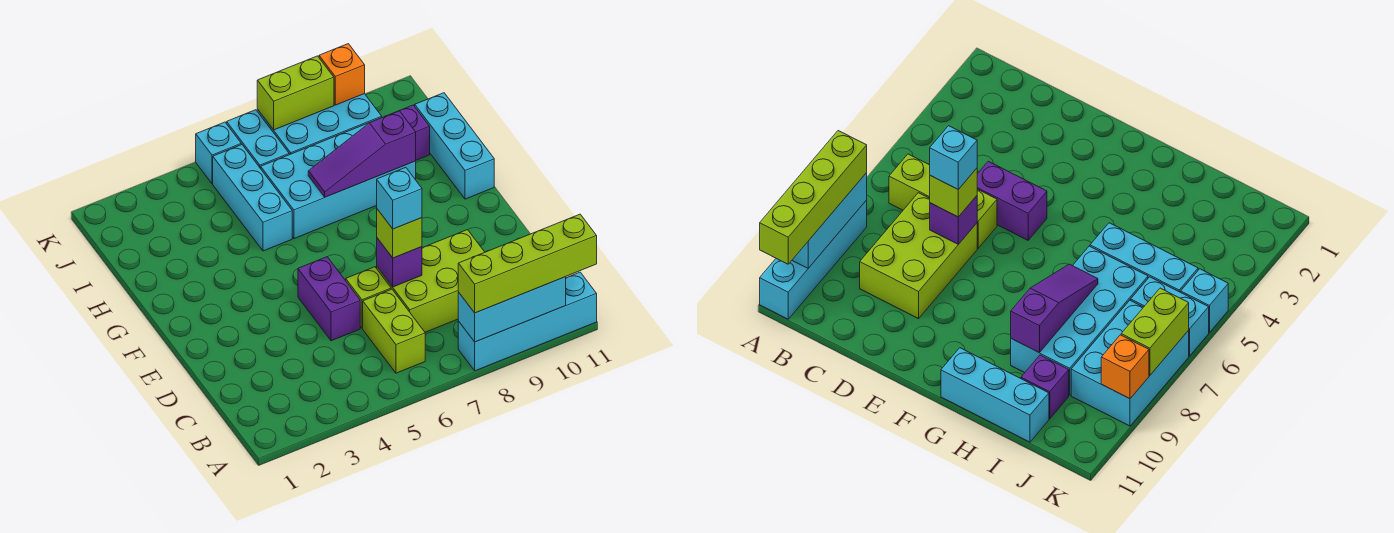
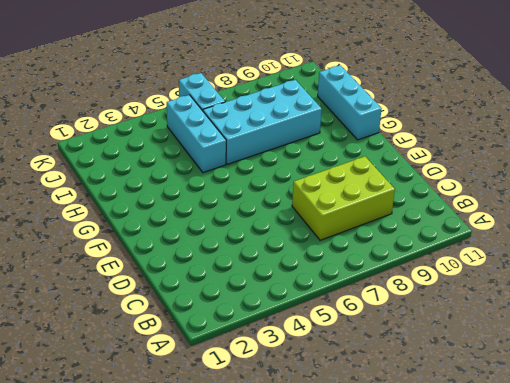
none -> cyan 1x4 brick [458,272,597,371]
none -> lime 1x2 brick [363,289,425,373]
none -> purple 1x2 brick [298,257,360,341]

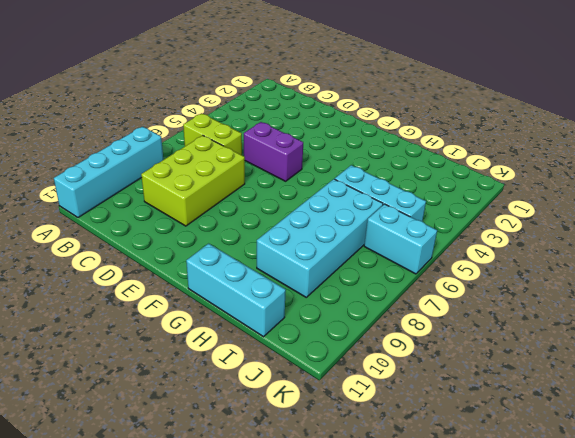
none -> lime 1x1 brick [346,267,391,328]
none -> purple 1x1 brick [400,105,430,160]
none -> cyan 2x3 brick [257,94,382,155]

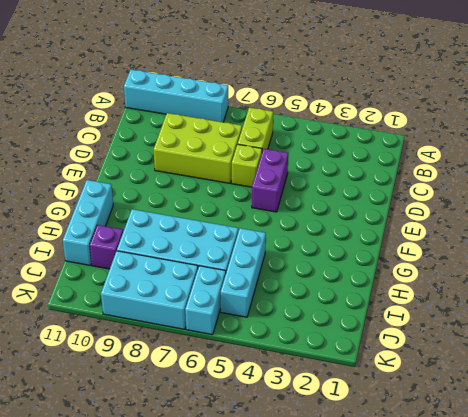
none -> cyan 1x1 brick [196,122,241,184]
none -> cyan 1x3 brick [458,277,566,342]
none -> purple 1x1 brick [377,238,422,287]

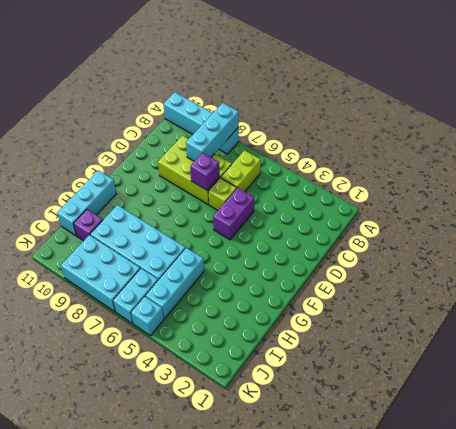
cyan 1x3 brick [186,103,239,161] -> cyan 1x3 brick turned to [458,277,566,342]
none -> purple 1x3 slope [308,111,416,197]
none -> lime 1x2 brick [257,56,334,130]
none -> orange 1x1 brick [319,44,365,105]

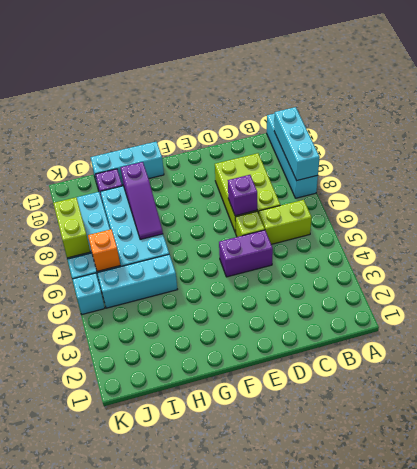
orange 1x1 brick [88,229,120,271] -> orange 1x1 brick moved to [319,44,365,105]
none -> lime 1x4 brick [458,214,597,313]
none -> lime 1x1 brick [377,209,422,258]
none -> cyan 1x1 brick [377,167,422,229]

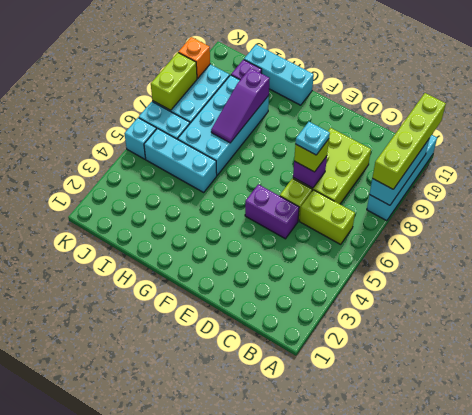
cyan 1x1 plate [295,122,330,155] -> cyan 1x1 brick [377,167,422,229]

